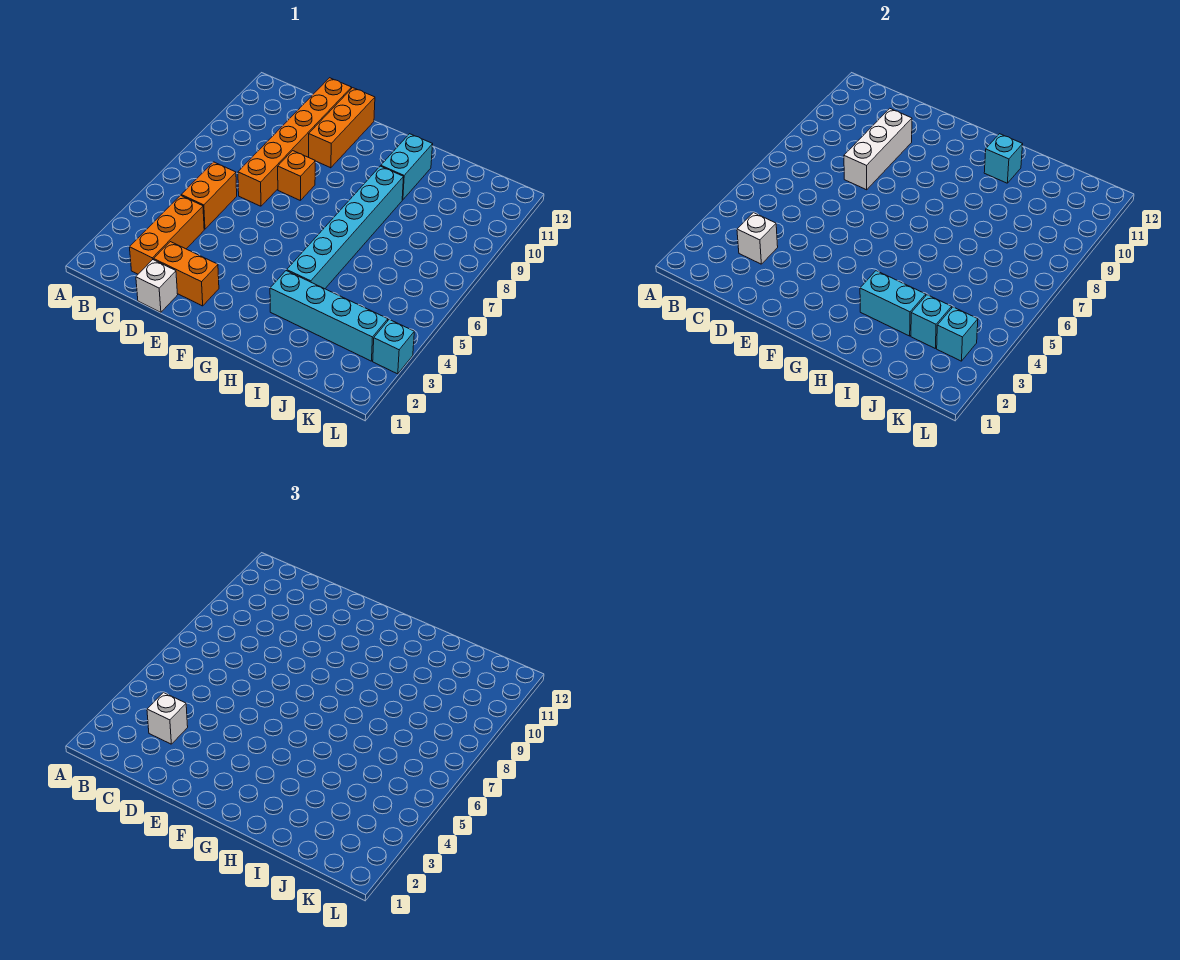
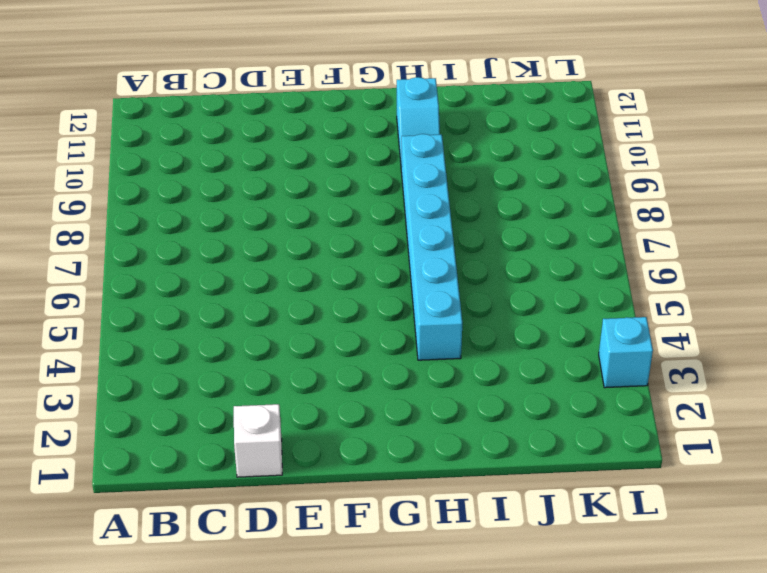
cyan 1x2 slope [397,77,440,167] -> cyan 1x2 brick [381,134,433,200]
none -> orange 1x3 brick [130,195,204,274]
none -> orange 1x2 brick [181,162,237,229]
none -> orange 1x2 brick [154,242,219,306]

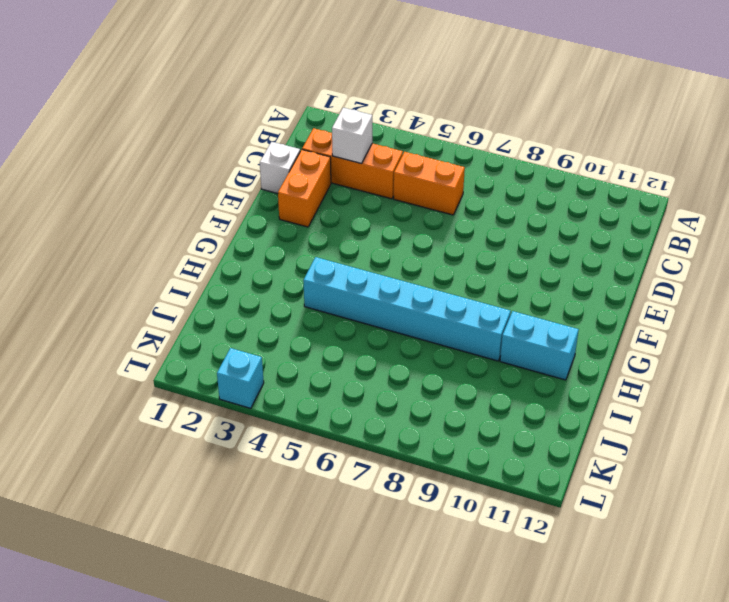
none -> orange 1x6 brick [238,78,352,206]
none -> orange 1x1 brick [278,151,315,201]
none -> orange 1x3 brick [309,88,375,168]

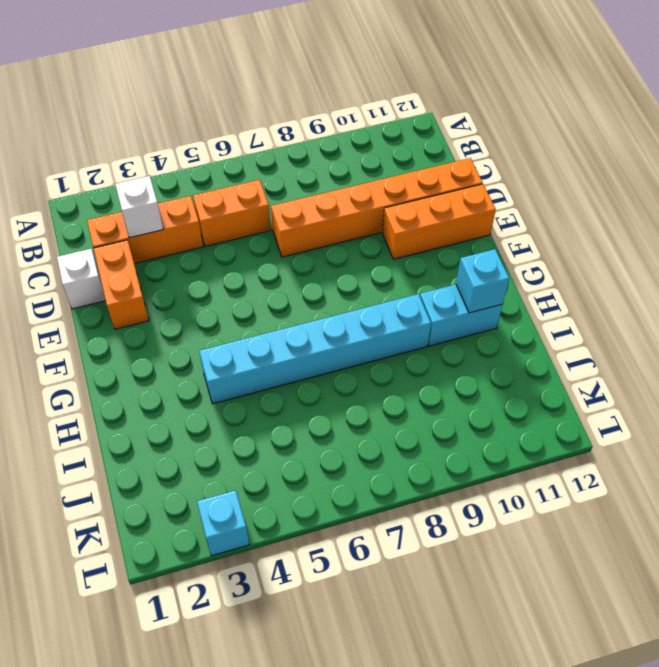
none -> orange 1x1 brick [278,151,315,201]
none -> cyan 1x4 brick [270,271,388,361]
none -> white 1x3 brick [844,109,912,190]

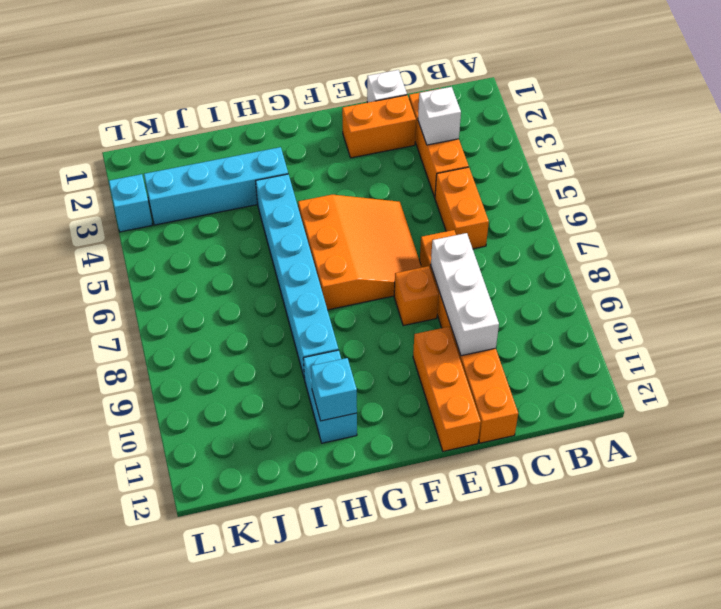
orange 3x3 slope [298,195,422,310] -> none
none -> cyan 1x2 brick [860,271,926,336]
none -> cyan 1x1 brick [911,295,952,348]
none -> cyan 1x1 brick [937,307,978,361]

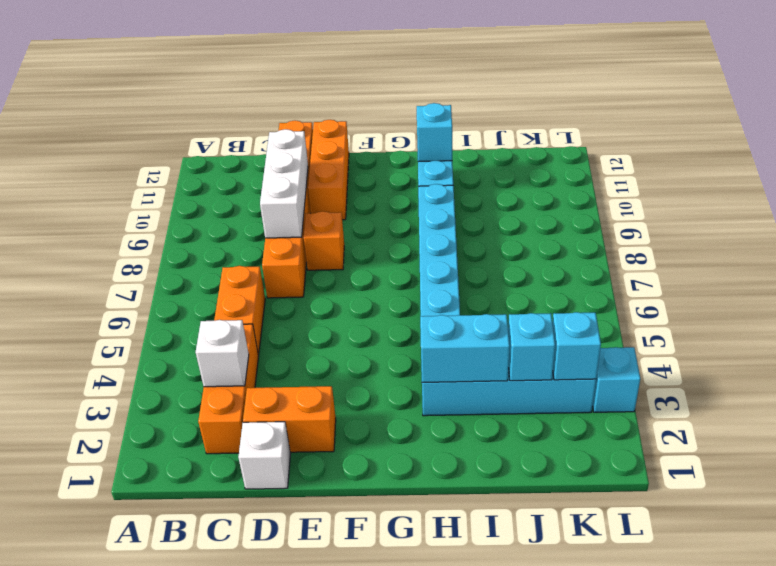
none -> white 1x1 brick [147,692,188,744]

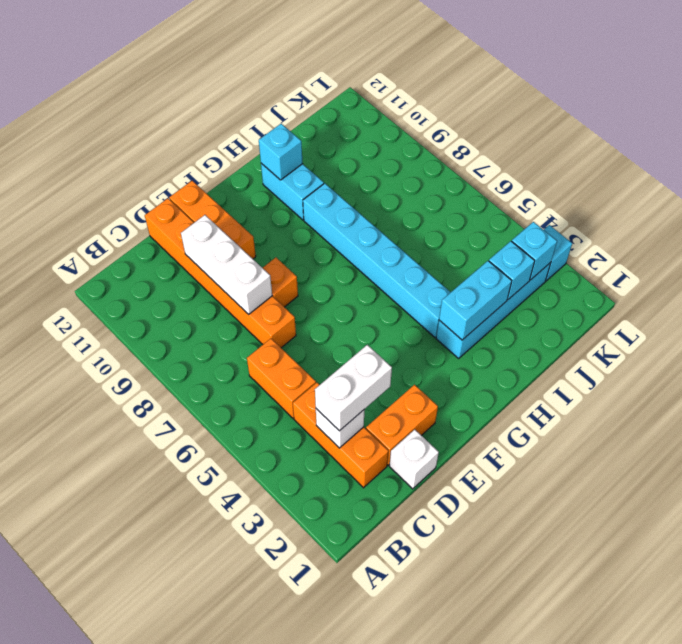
white 1x2 brick [315,345,392,431] -> white 1x1 brick [147,692,188,744]

